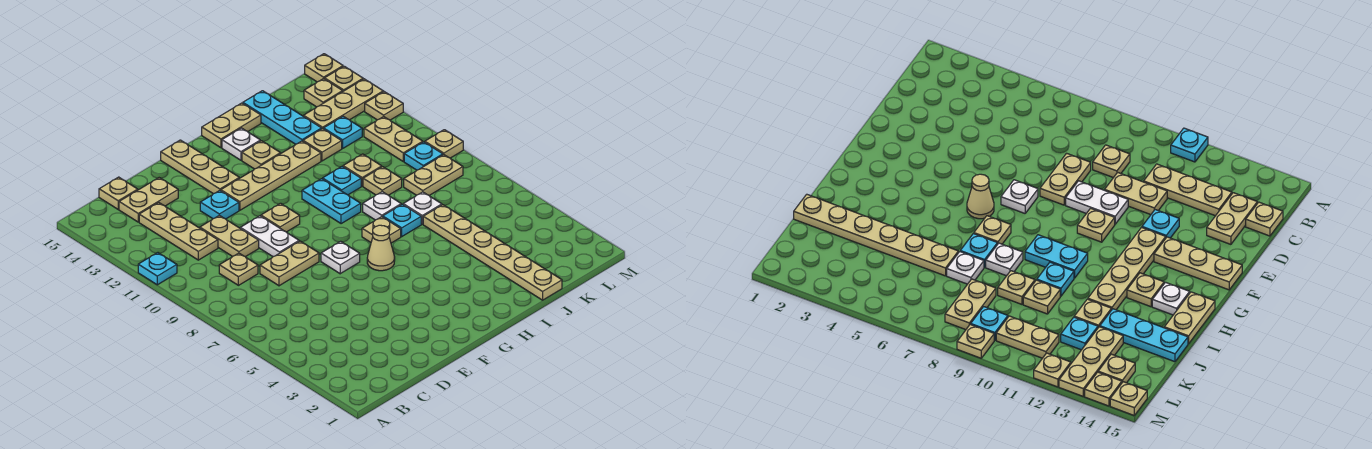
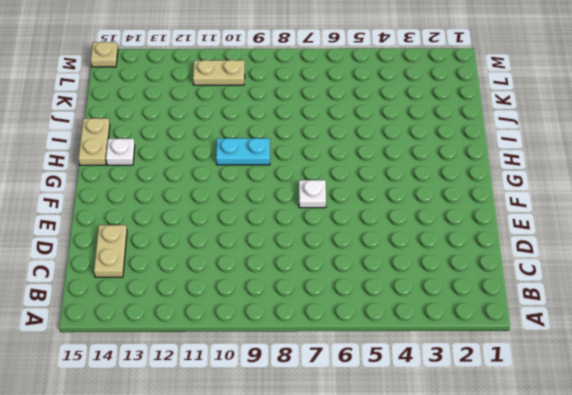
none -> cyan 1x1 plate [138,253,177,285]
none -> tan 1x1 plate [219,253,258,285]
none -> tan 1x3 plate [139,203,218,260]
none -> tan 1x1 plate [99,177,138,209]

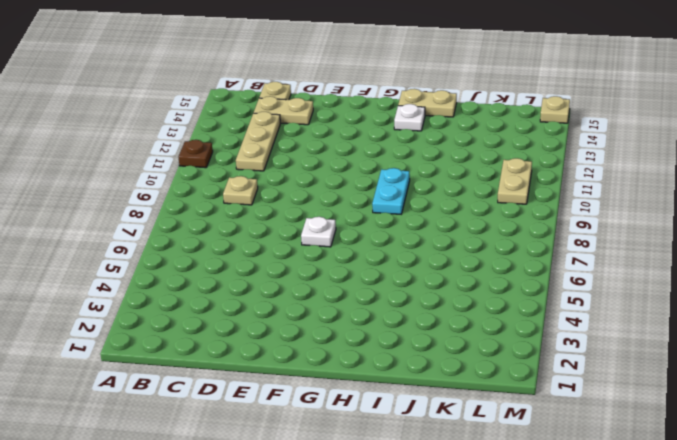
brown 1x1 plate [179,140,213,168] -> cyan 1x1 plate [138,253,177,285]
none -> tan 1x2 plate [260,241,319,286]
none -> tan 1x2 plate [200,215,259,257]
none -> white 1x2 plate [240,216,299,257]
none -> cyan 1x1 plate [200,191,239,219]

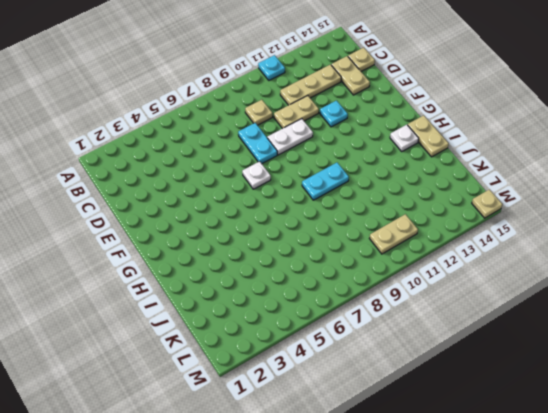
cyan 1x2 plate [238,123,277,164] -> tan 1x2 plate [260,241,319,286]
none -> tan 1x1 plate [261,203,300,232]
none -> tan 1x4 plate [221,141,321,210]
none -> tan 1x3 plate [161,140,239,194]
none -> tan 1x1 cone [367,225,395,271]

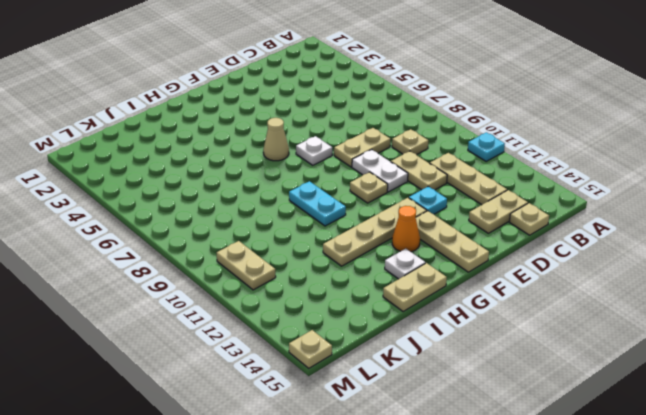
orange 1x1 cone [392,206,420,252] -> none
none -> tan 1x1 plate [362,217,401,243]
none -> tan 1x1 plate [242,141,281,169]
none -> cyan 1x1 plate [383,204,421,236]
none -> white 1x1 plate [363,192,401,220]

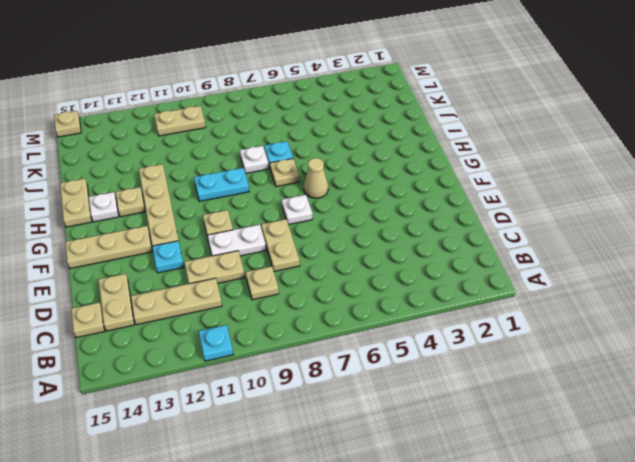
none -> cyan 1x1 plate [323,166,361,195]
none -> tan 1x6 plate [423,205,562,300]
none -> white 1x1 plate [403,192,442,224]
none -> tan 1x1 plate [363,167,402,195]

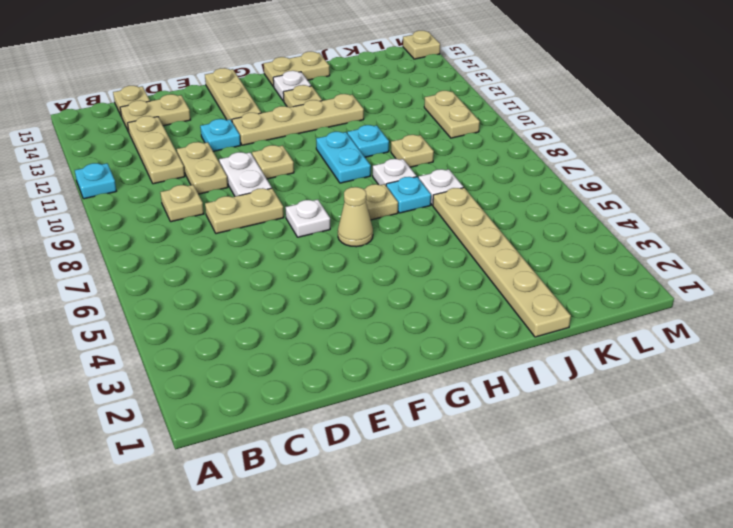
none -> tan 1x1 plate [343,154,382,186]
none -> tan 1x1 plate [303,129,342,161]
none -> cyan 1x3 plate [243,91,322,144]
none -> tan 1x2 plate [404,155,463,195]

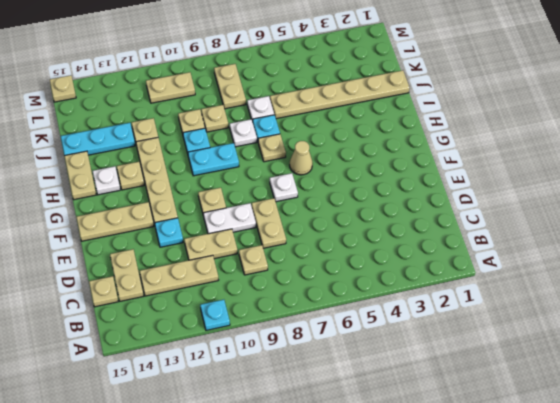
none -> cyan 1x1 plate [324,116,362,148]
none -> tan 1x3 plate [304,79,383,129]
none -> cyan 1x1 plate [404,142,443,170]
none -> tan 1x1 plate [304,79,343,107]

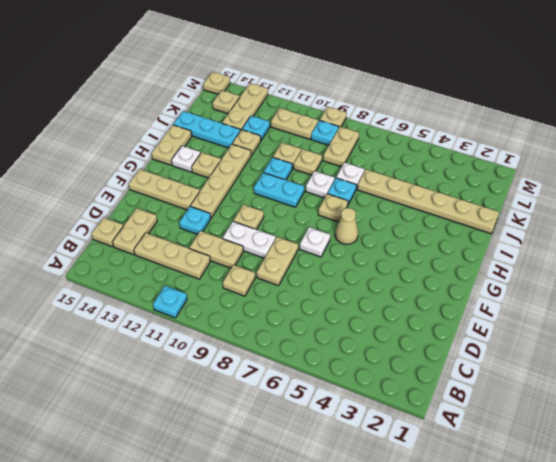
none -> tan 1x1 plate [365,92,403,120]
none -> tan 1x1 plate [325,66,363,91]

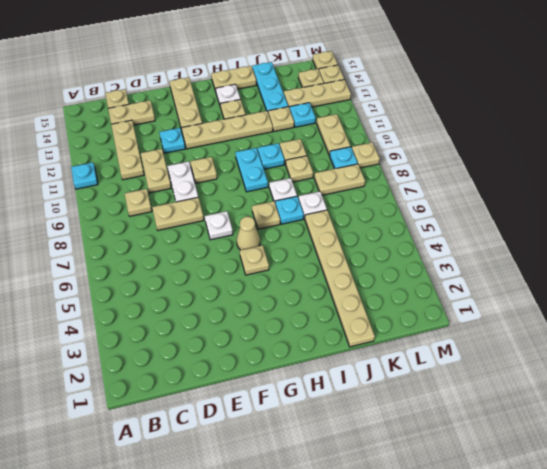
tan 1x1 plate [240,245,269,275] -> tan 1x1 plate moved to [365,92,403,120]

